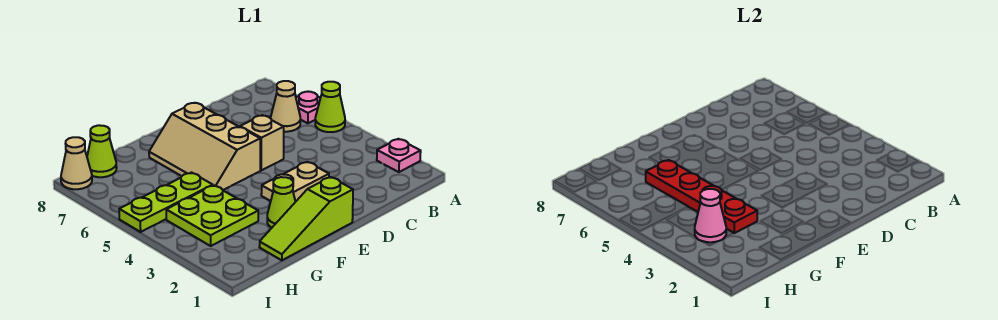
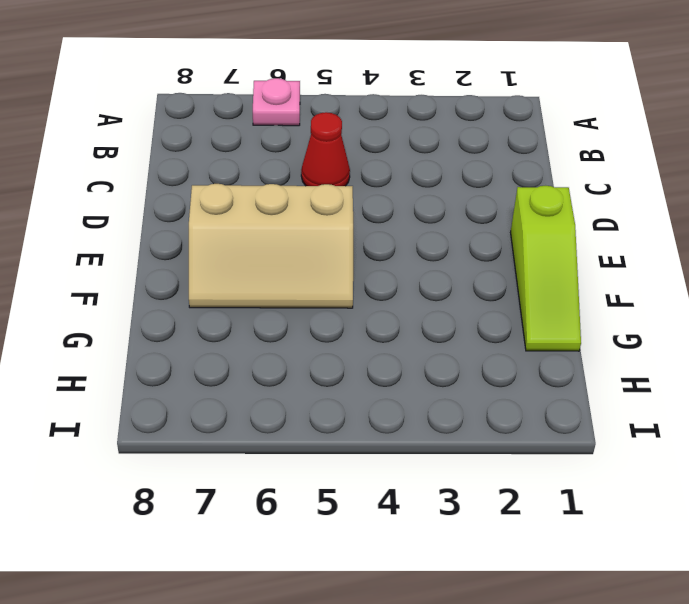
red 1x1 cone [301,112,350,186] -> none
none -> pink 1x1 plate [377,139,421,172]
none -> lime 1x1 cone [315,82,345,132]
none -> tan 1x1 cone [271,81,300,132]

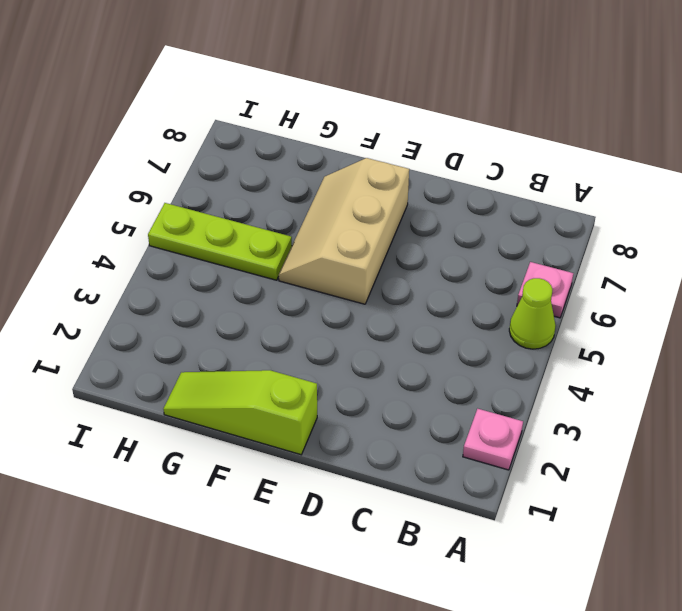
none -> tan 1x1 cone [271,81,300,132]
none -> tan 1x2 plate [261,162,329,202]
none -> tan 1x1 brick [240,115,284,170]

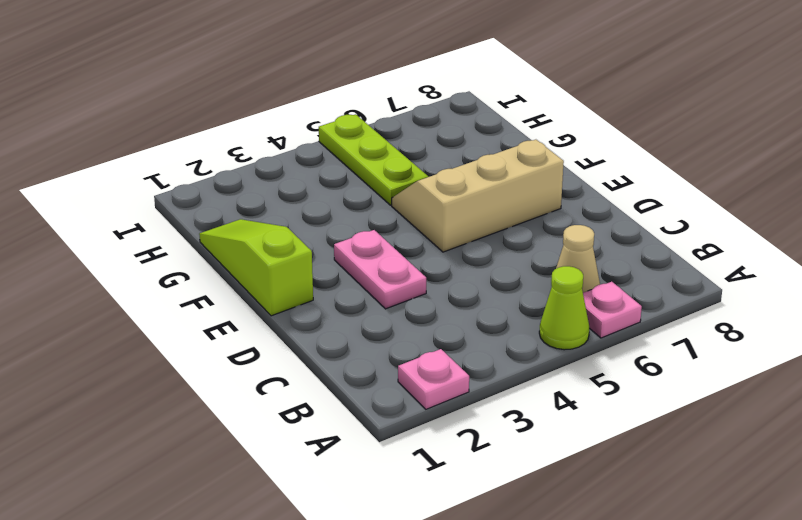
pink 1x2 plate [334,230,426,309] -> tan 1x2 plate [261,162,329,202]
none -> tan 1x1 brick [240,115,284,170]
none -> lime 1x1 cone [267,177,295,228]
none -> lime 2x2 plate [166,185,258,246]

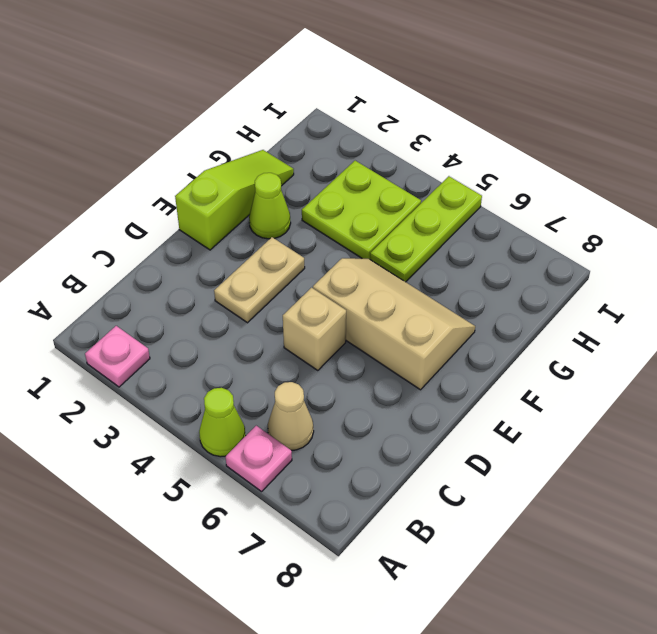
none -> lime 1x1 cone [87,125,117,177]
none -> tan 1x1 cone [61,137,92,189]
none -> red 1x4 plate [646,160,757,233]

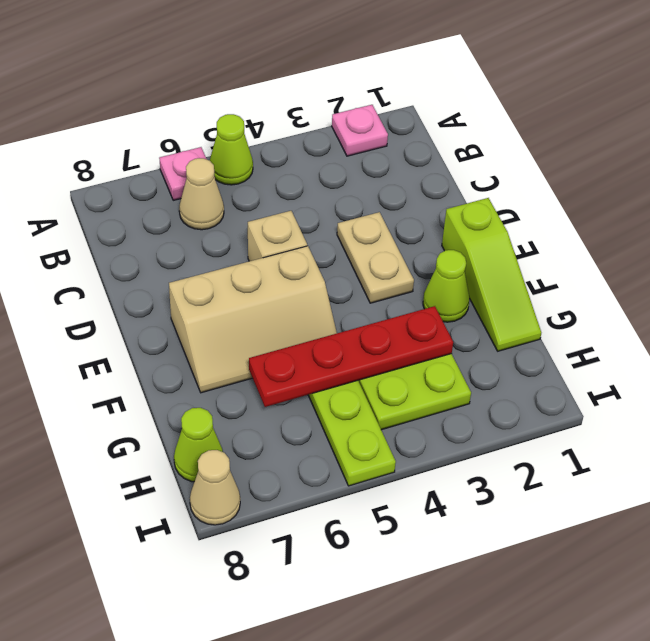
none -> pink 1x1 cone [695,189,726,242]

